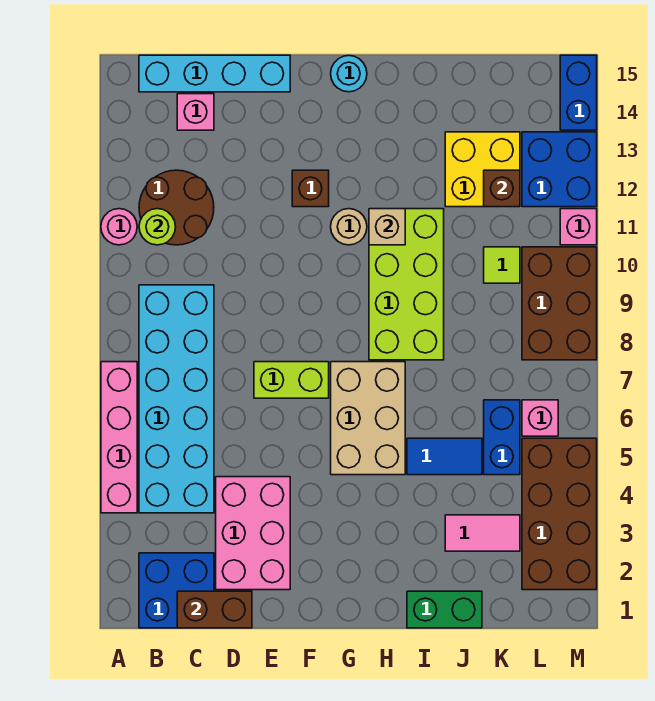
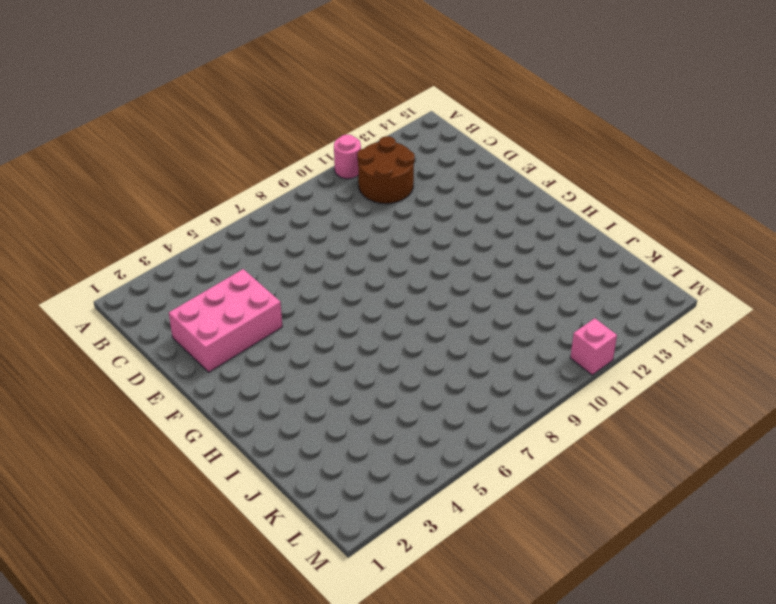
none -> pink 1x4 brick [101,362,137,513]
none -> blue 2x2 brick [139,553,214,628]
none -> cyan 2x6 brick [139,285,214,513]
none -> cyan 1x4 brick [139,55,290,92]

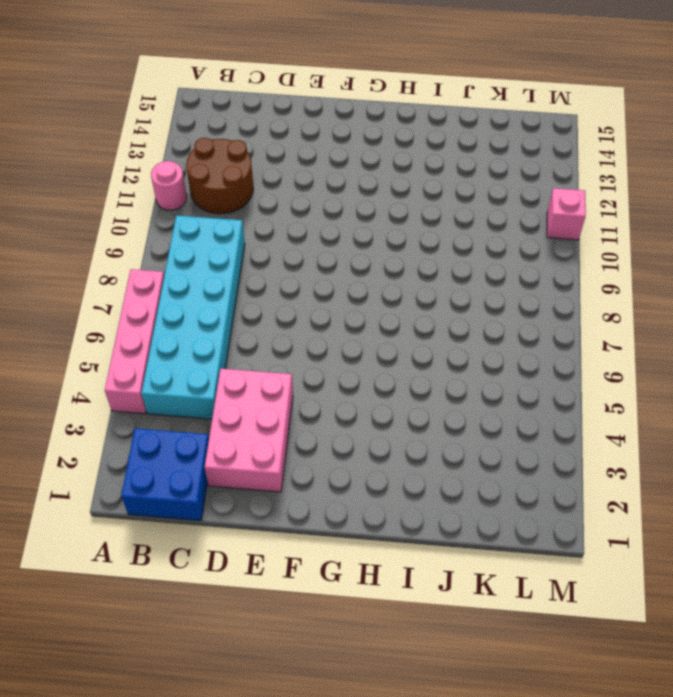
none -> cyan 1x4 brick [139,55,290,92]
none -> pink 1x1 brick [177,94,214,130]
none -> lime 1x2 brick [254,362,329,398]
none -> brown 1x1 brick [292,170,329,207]

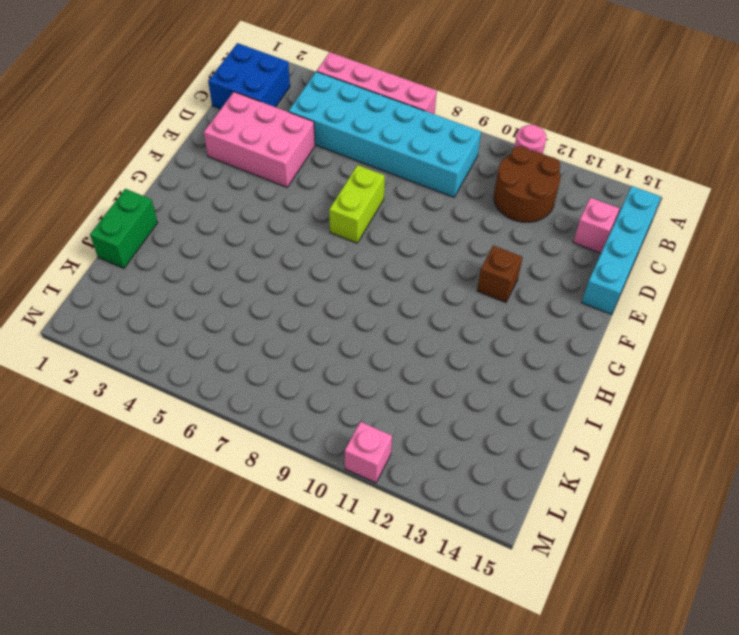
none -> tan 2x3 brick [331,362,405,475]
none -> tan 1x1 round brick [331,209,367,245]
none -> cyan 1x1 round brick [331,55,367,92]
none -> lime 2x4 brick [369,209,444,360]

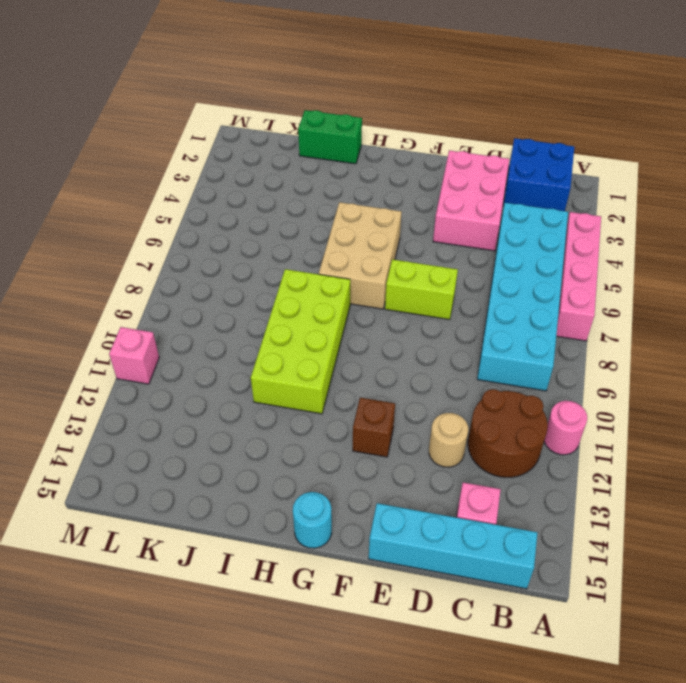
tan 1x1 round brick [429,413,468,467] -> tan 1x1 round brick moved to [331,209,367,245]
none -> blue 1x2 tile [407,438,482,475]
none -> pink 1x2 tile [445,515,520,551]
none -> yellow 2x2 brick [445,132,520,207]
none -> blue 1x2 brick [484,400,520,475]

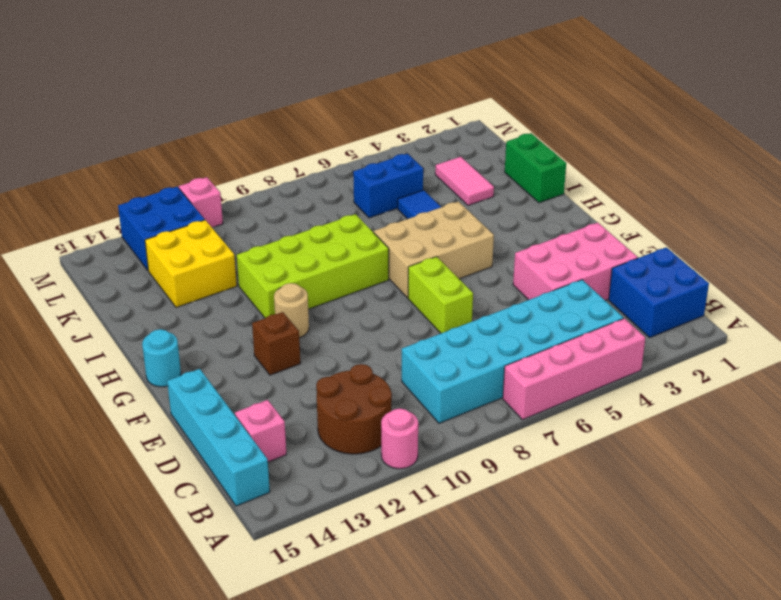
none -> lime 1x1 tile [484,247,520,283]
none -> brown 2x4 brick [522,438,597,590]
none -> pink 1x1 brick [522,400,558,436]
none -> brown 2x3 brick [522,247,597,360]

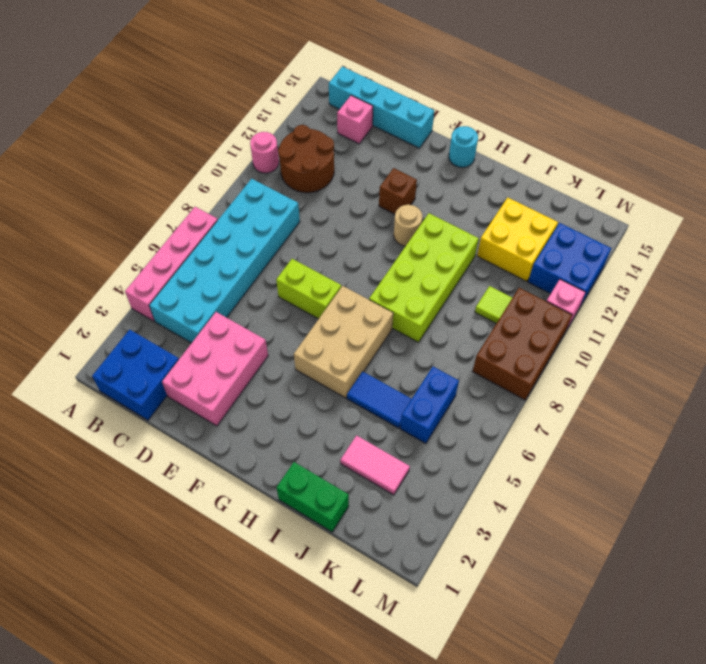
none -> brown 2x4 brick [522,438,597,590]
none -> pink 1x1 brick [522,400,558,436]
none -> blue 1x2 brick [560,55,597,130]
none -> lime 1x1 round brick [139,209,176,245]

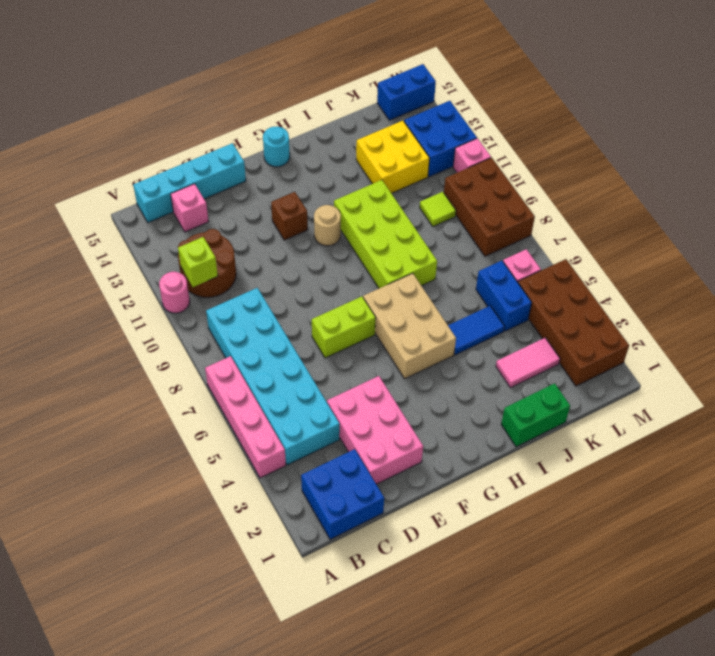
lime 1x1 brick [178,237,218,287] -> lime 1x1 round brick [139,209,176,245]
blue 1x2 brick [377,64,436,120] -> blue 1x2 brick turned to [560,55,597,130]
none -> brown 1x2 brick [177,591,252,628]
none -> tan 1x1 brick [369,209,405,245]
none -> brown 1x1 brick [484,170,520,207]

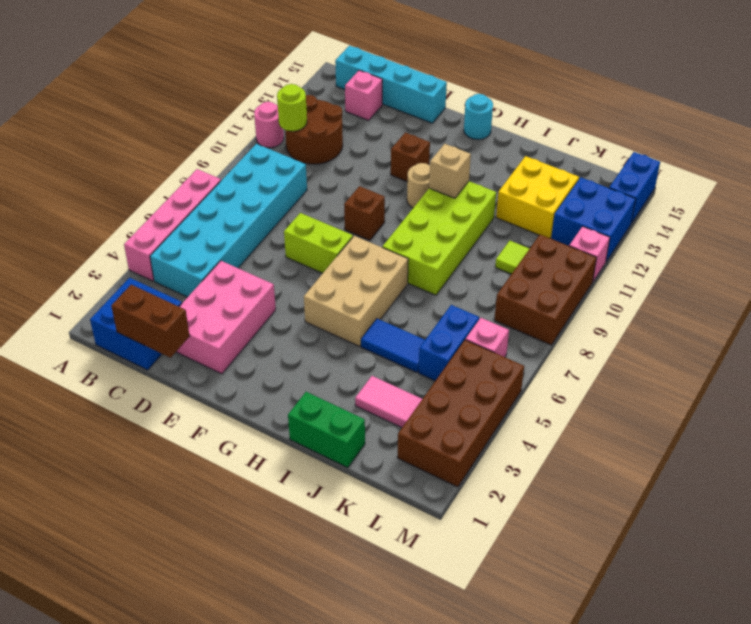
brown 1x1 brick [344,186,385,240] -> brown 1x1 brick moved to [484,170,520,207]

